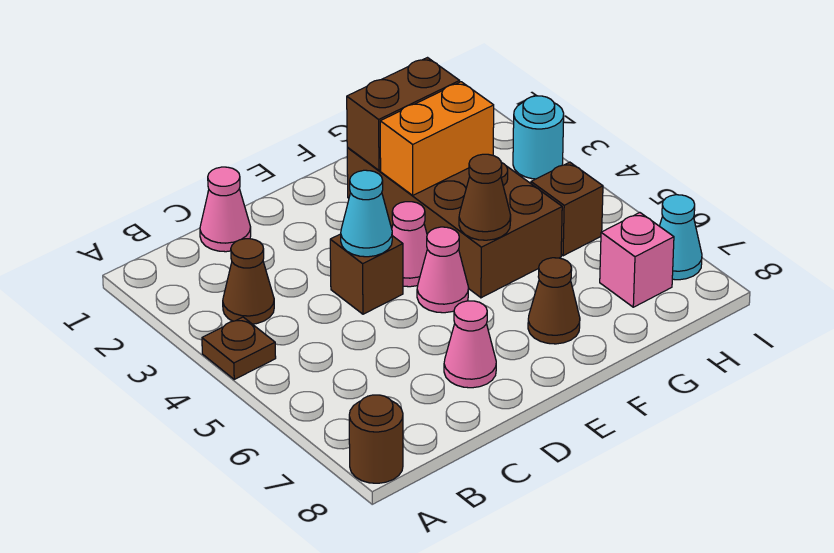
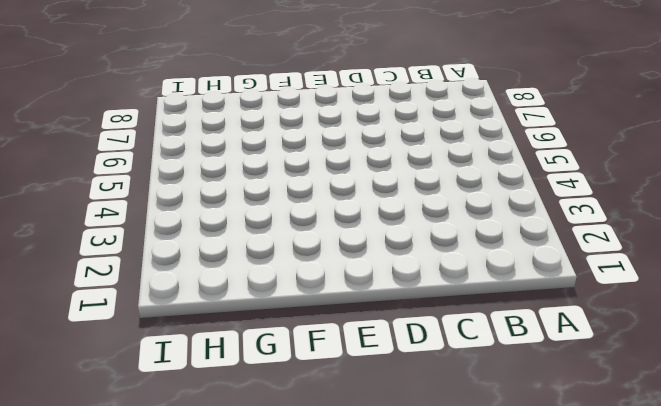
none -> brown 1x1 plate [202,317,276,379]
none -> brown 1x1 round brick [349,395,403,483]
none -> brown 1x1 cone [223,239,274,324]

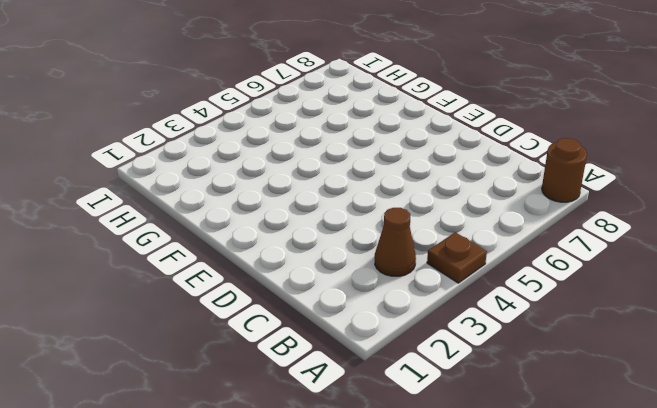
none -> pink 1x1 cone [200,167,251,252]
none -> brown 1x1 brick [330,234,403,314]
none -> pink 1x1 cone [444,301,496,388]

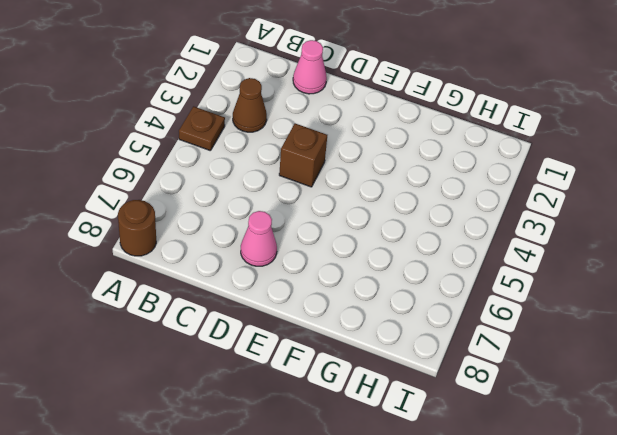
none -> pink 1x1 cone [392,202,427,287]
none -> pink 1x1 cone [417,227,468,313]
none -> brown 2x4 brick [347,147,562,298]

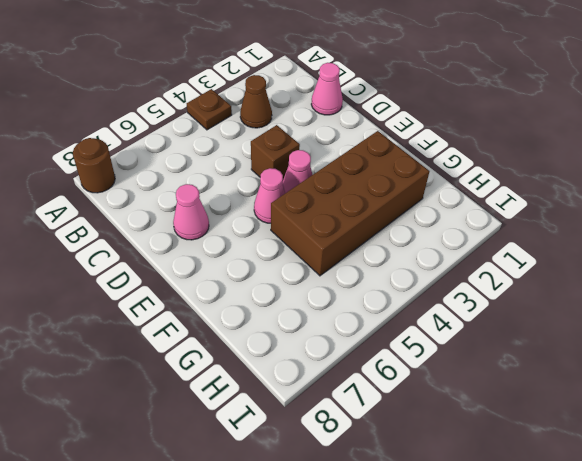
none -> brown 1x1 cone [528,258,580,344]
none -> brown 1x1 brick [531,162,603,256]
none -> pink 1x1 brick [600,213,674,307]

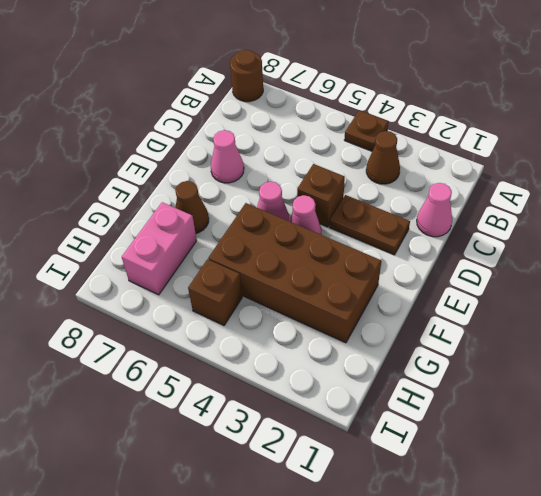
brown 1x2 plate [330,195,410,255] -> none
pink 1x2 brick [122,202,197,295] -> pink 1x1 brick [600,213,674,307]
none -> cyan 1x1 round brick [513,96,564,179]
none -> cyan 1x1 cone [660,195,702,280]
none -> cyan 1x1 cone [341,170,392,257]

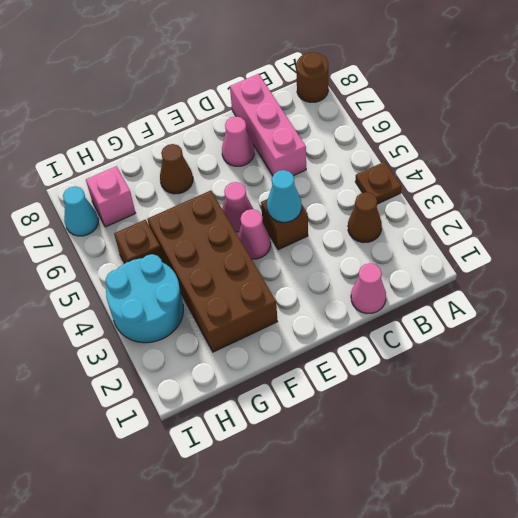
pink 1x3 brick [230,74,306,176] -> none
cyan 2x2 round brick [106,254,183,343] -> cyan 1x1 round brick [513,96,564,179]
none -> brown 1x2 brick [347,58,460,170]
none -> orange 1x2 brick [380,82,494,196]
none -> brown 1x1 cone [459,154,511,240]

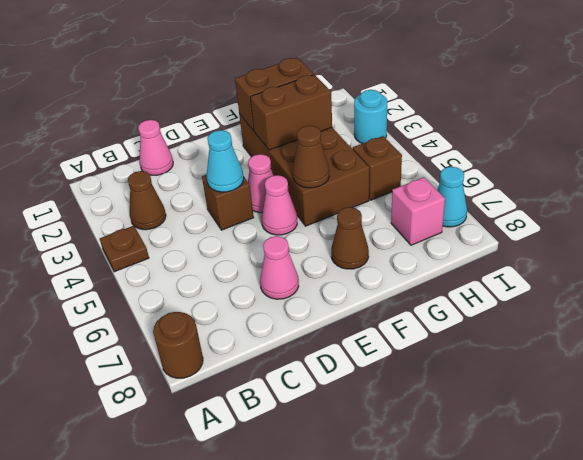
brown 1x2 brick [250,75,332,150] -> orange 1x2 brick [380,82,494,196]

